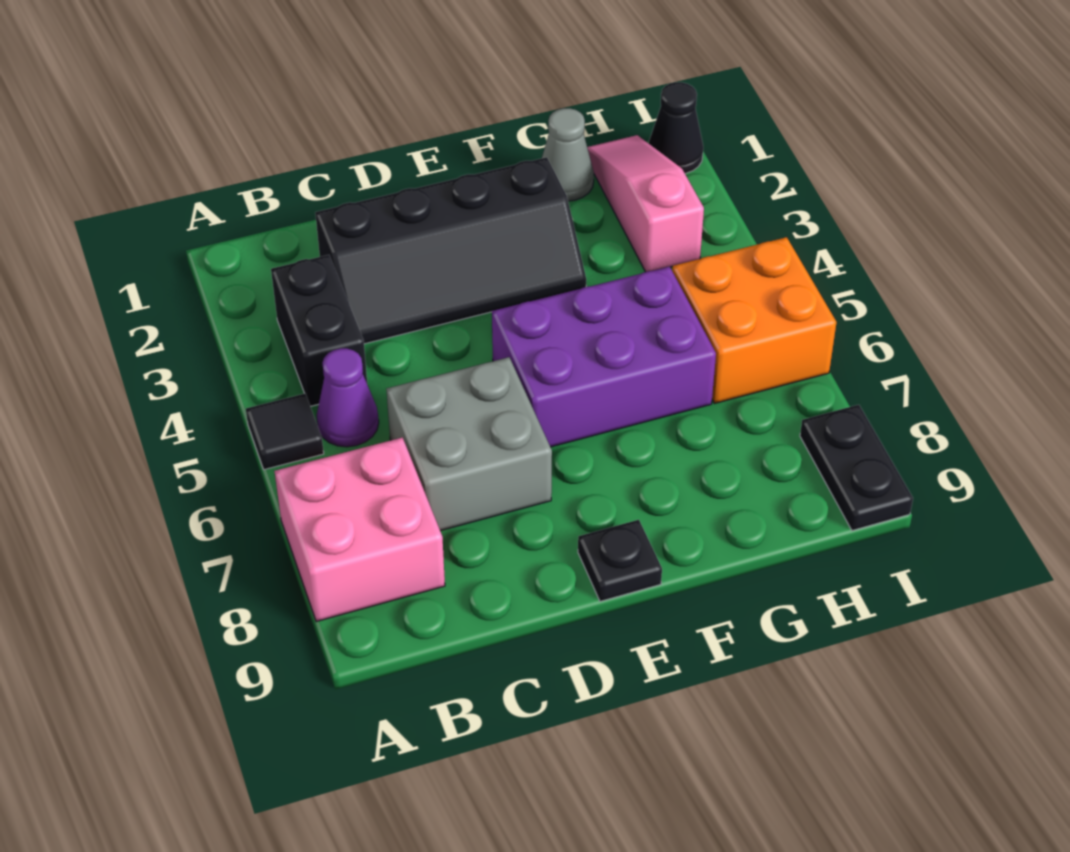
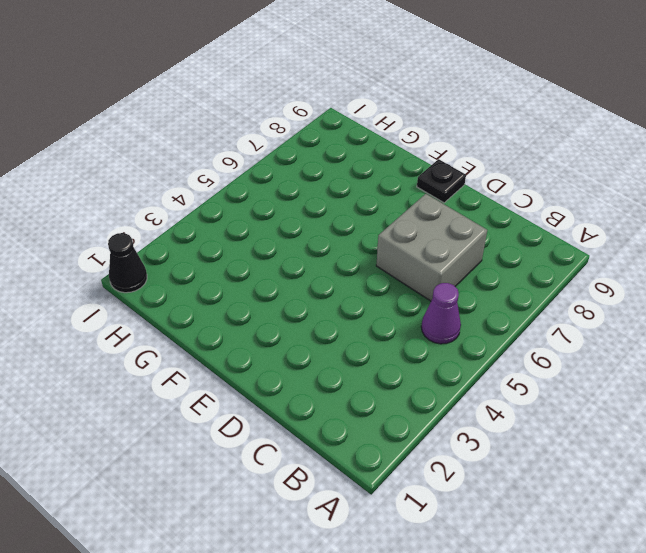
none -> black 1x1 tile [246,393,324,470]
none -> pink 2x2 brick [275,438,445,622]
none -> black 1x2 brick [271,255,367,406]

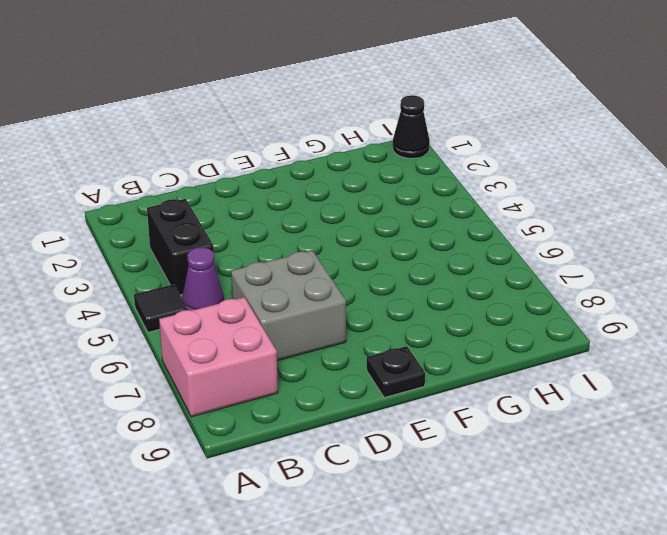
none -> black 2x4 slope [315,157,586,344]
none -> purple 2x3 brick [492,267,716,447]
none -> grey 1x1 cone [542,108,594,201]

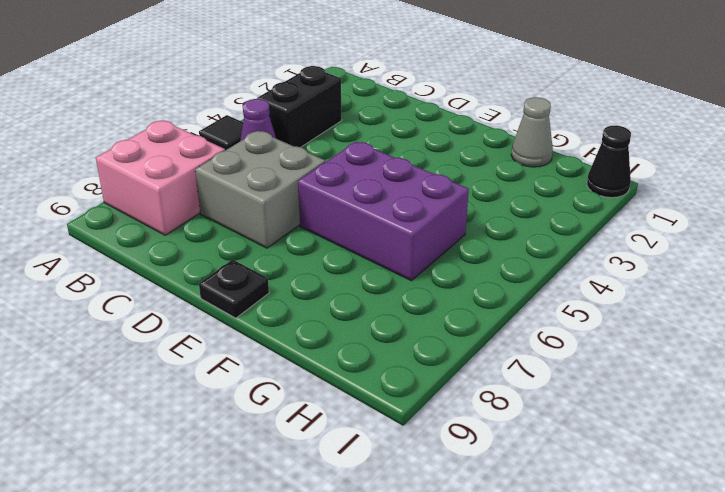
none -> black 2x4 slope [315,157,586,344]
none -> pink 1x3 slope [587,135,704,272]
none -> orange 2x2 brick [672,237,837,404]

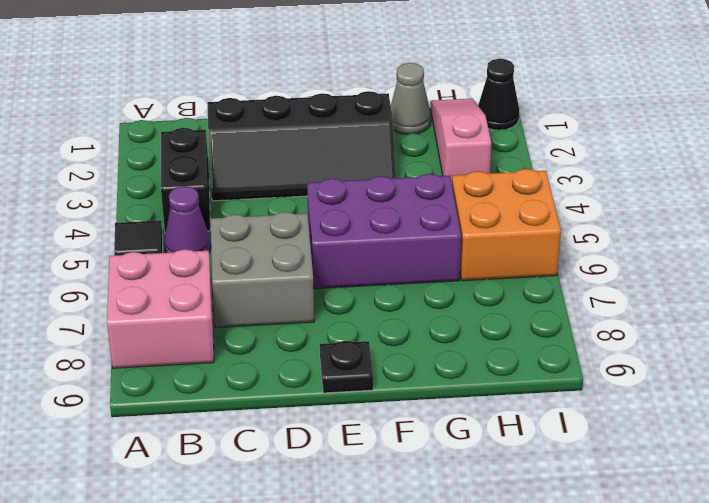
none -> black 1x2 plate [800,405,913,531]

